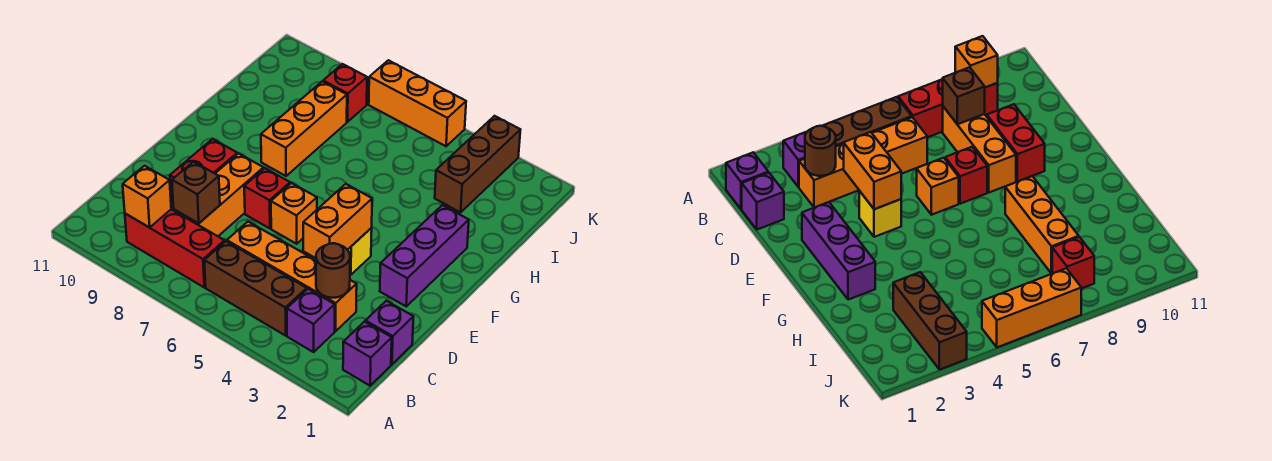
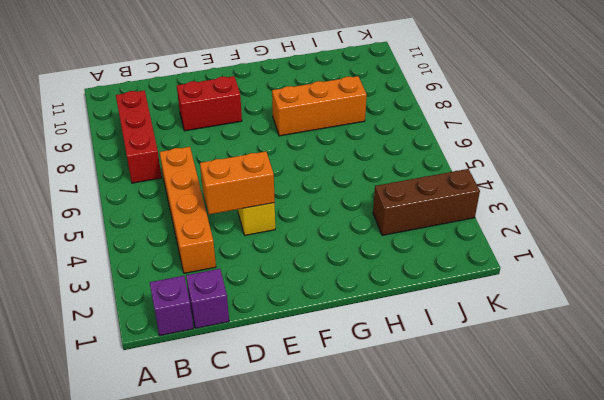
none -> purple 1x1 brick [287,289,335,352]
none -> brown 1x3 brick [204,241,307,336]
none -> orange 1x3 brick [174,154,264,236]

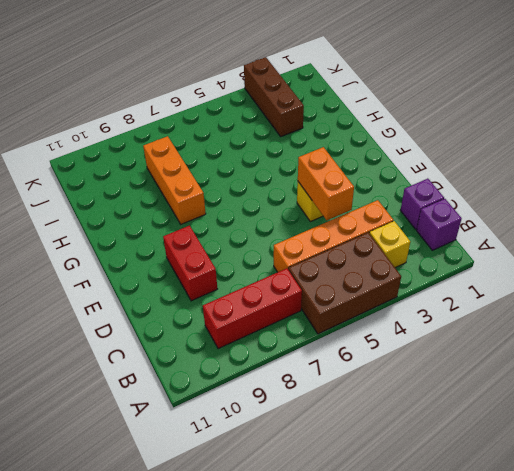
brown 2x3 brick [288,233,401,334] -> brown 1x3 brick [204,241,307,336]
yellow 1x1 brick [369,221,410,268] -> purple 1x1 brick [287,289,335,352]
none -> orange 1x3 brick [174,154,264,236]
none -> purple 1x3 brick [380,205,469,306]
none -> orange 1x1 brick [271,183,317,244]

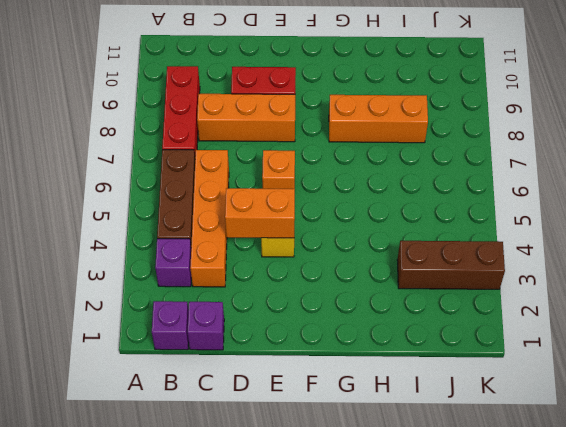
none -> purple 1x3 brick [380,205,469,306]
none -> red 1x1 brick [244,168,290,229]
none -> red 1x1 brick [323,64,367,122]

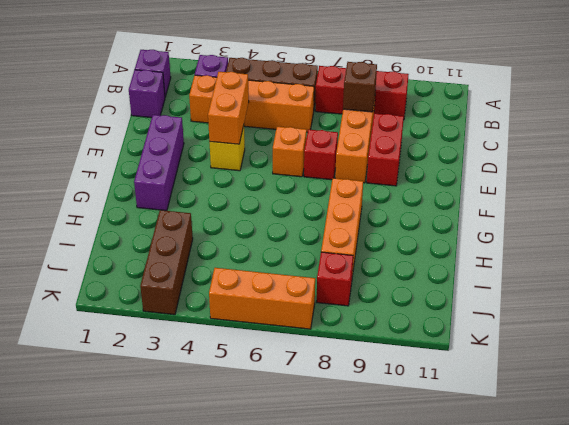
none -> orange 1x1 brick [123,166,171,228]
none -> brown 1x1 round brick [316,243,350,298]

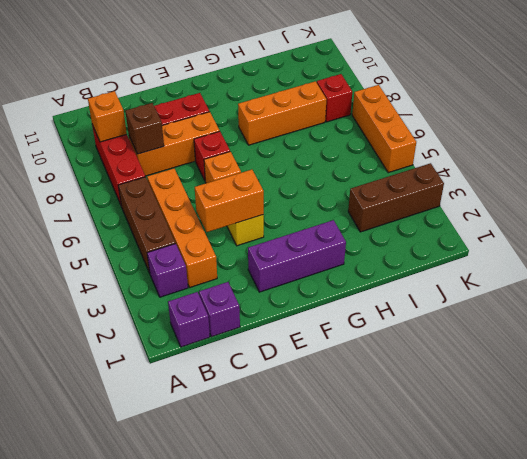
none -> brown 1x1 round brick [316,243,350,298]

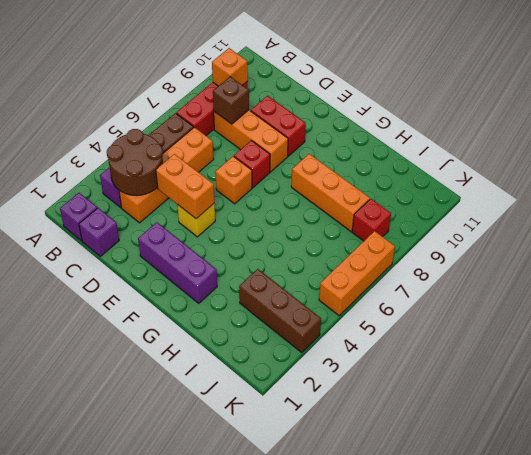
brown 2x2 round brick [107,129,163,196] -> brown 1x1 round brick [316,243,350,298]

